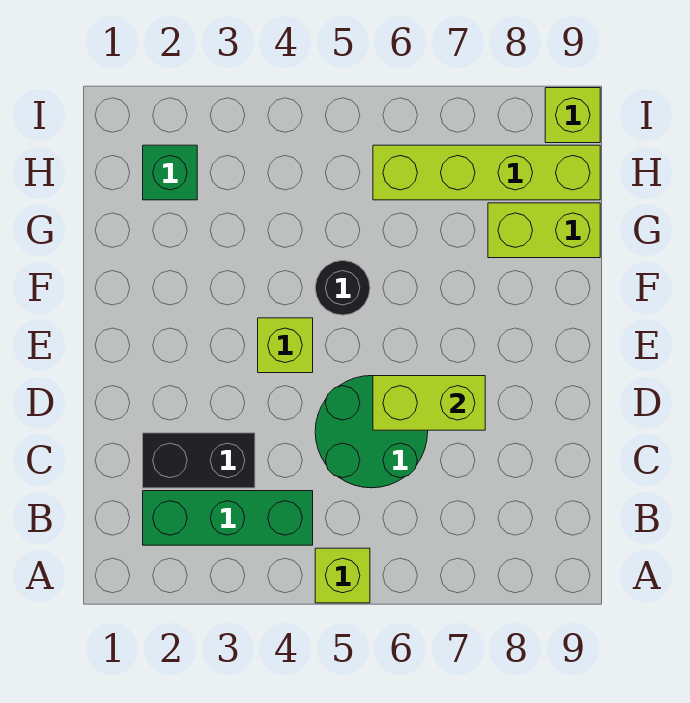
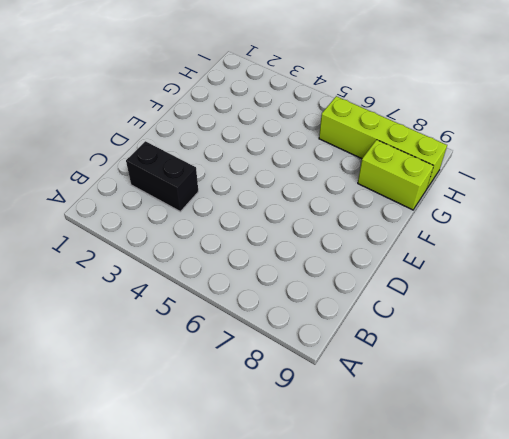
none -> lime 1x1 brick [315,548,370,603]
none -> green 1x3 brick [143,491,313,545]

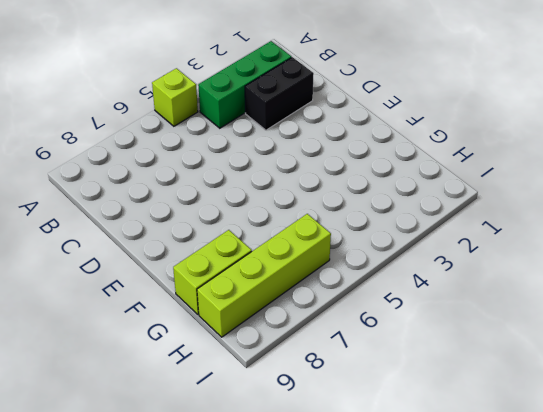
none -> green 2x2 round brick [315,376,428,488]
none -> lime 1x1 brick [258,318,313,373]

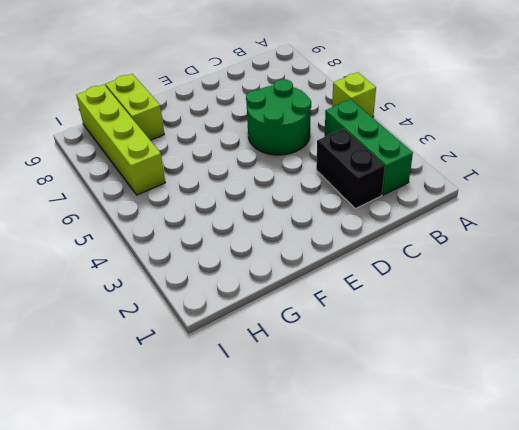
none -> lime 1x1 brick [258,318,313,373]
none -> black 1x1 round brick [315,260,370,315]

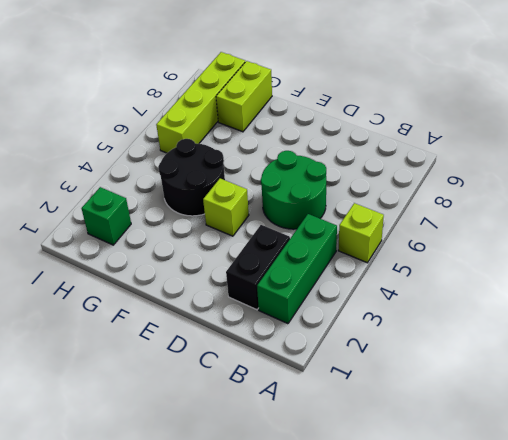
black 2x2 round brick [158,139,225,216] -> black 1x1 round brick [315,260,370,315]
none -> lime 1x1 brick [545,88,600,143]
none -> lime 1x2 brick [373,376,485,430]

